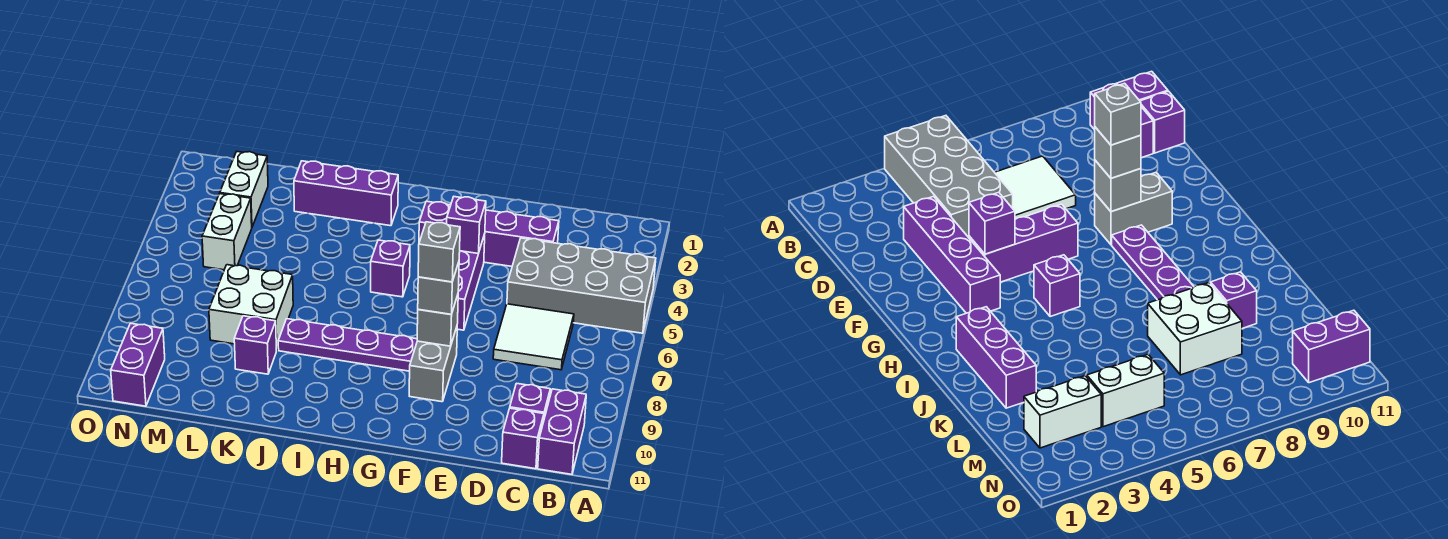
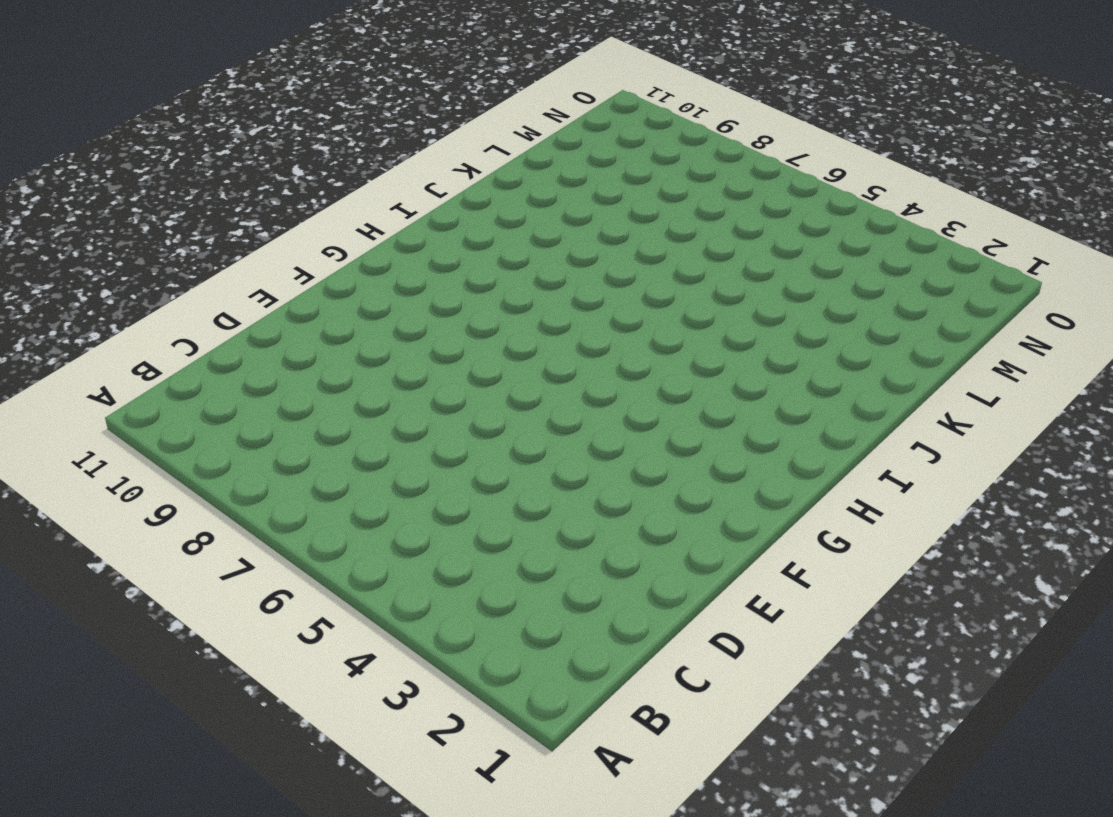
none -> grey 2x4 brick [507,238,656,333]
none -> purple 1x2 brick [538,389,586,474]
none -> white 2x2 tile [493,304,574,370]

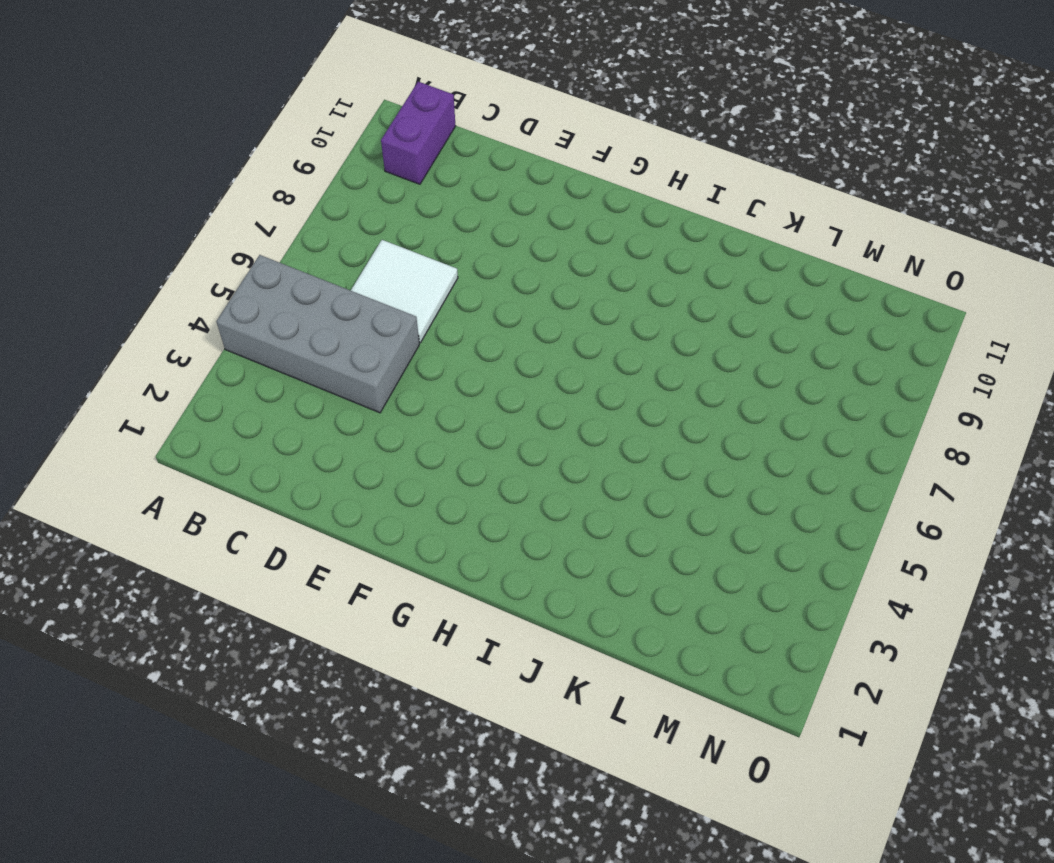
none -> purple 1x1 brick [510,383,550,418]
none -> purple 1x1 brick [502,408,544,469]
none -> purple 1x4 brick [419,201,559,266]

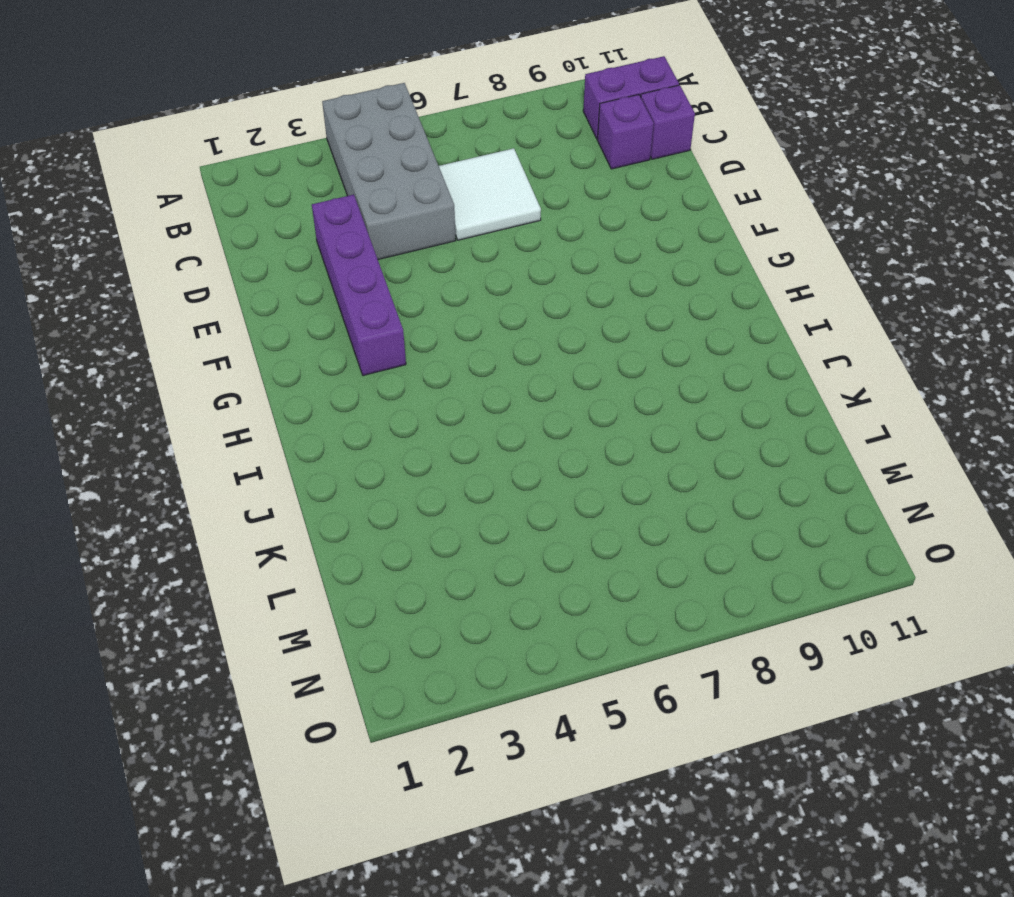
none -> purple 1x3 brick [457,234,485,330]
none -> grey 1x2 brick [409,327,457,402]
none -> purple 1x4 plate [278,319,417,371]

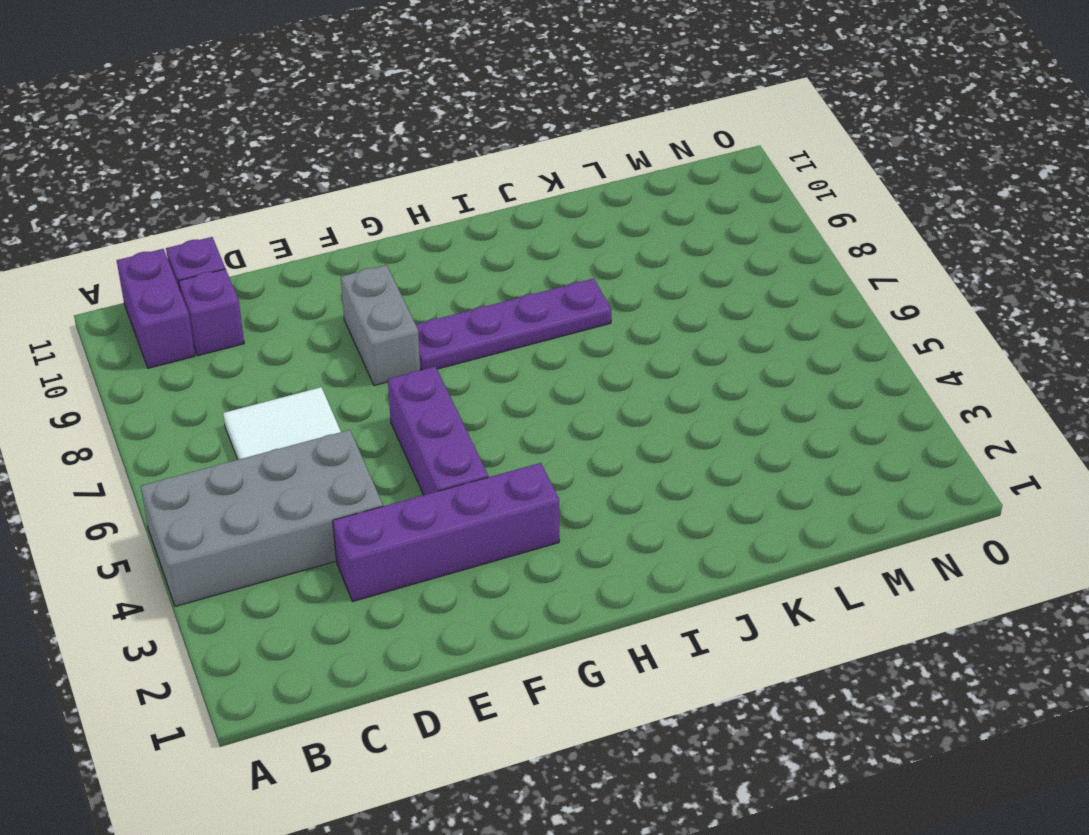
none -> purple 1x1 brick [371,240,410,297]
none -> purple 1x3 brick [294,161,398,226]
none -> white 2x2 brick [209,265,293,351]

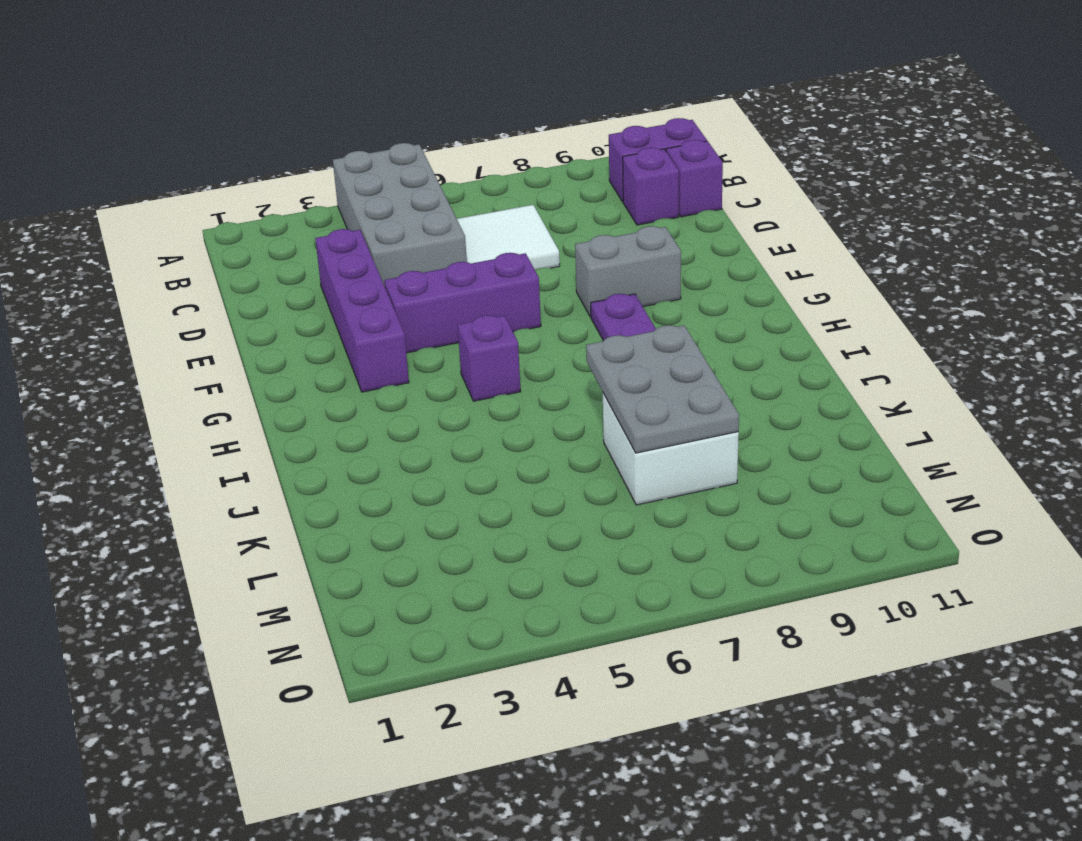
grey 2x3 plate [586,325,739,453] -> none
none -> purple 1x3 brick [294,161,398,226]
none -> purple 1x1 brick [234,316,276,374]
none -> white 1x2 brick [220,152,268,227]

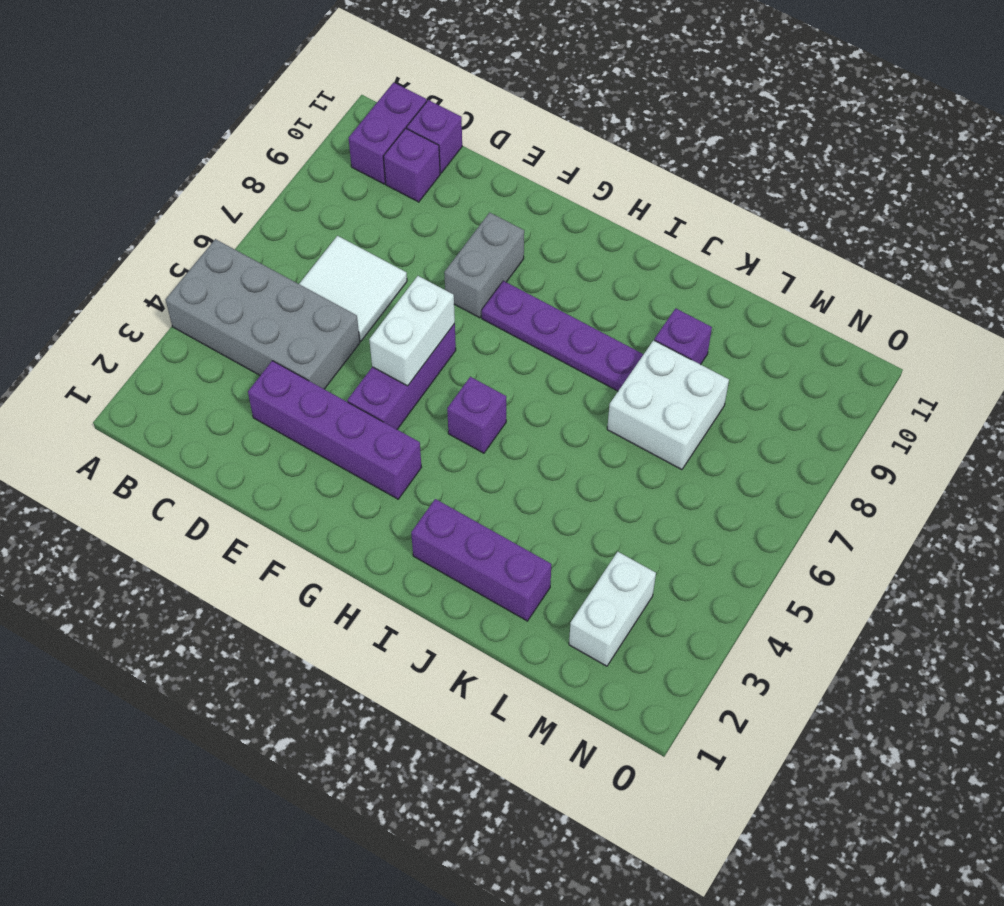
white 1x2 brick [369,276,455,386] -> white 1x2 brick moved to [202,194,252,270]
none -> purple 1x2 brick [111,323,165,406]
none -> purple 1x1 brick [447,197,486,254]
none -> grey 1x1 brick [417,295,458,346]

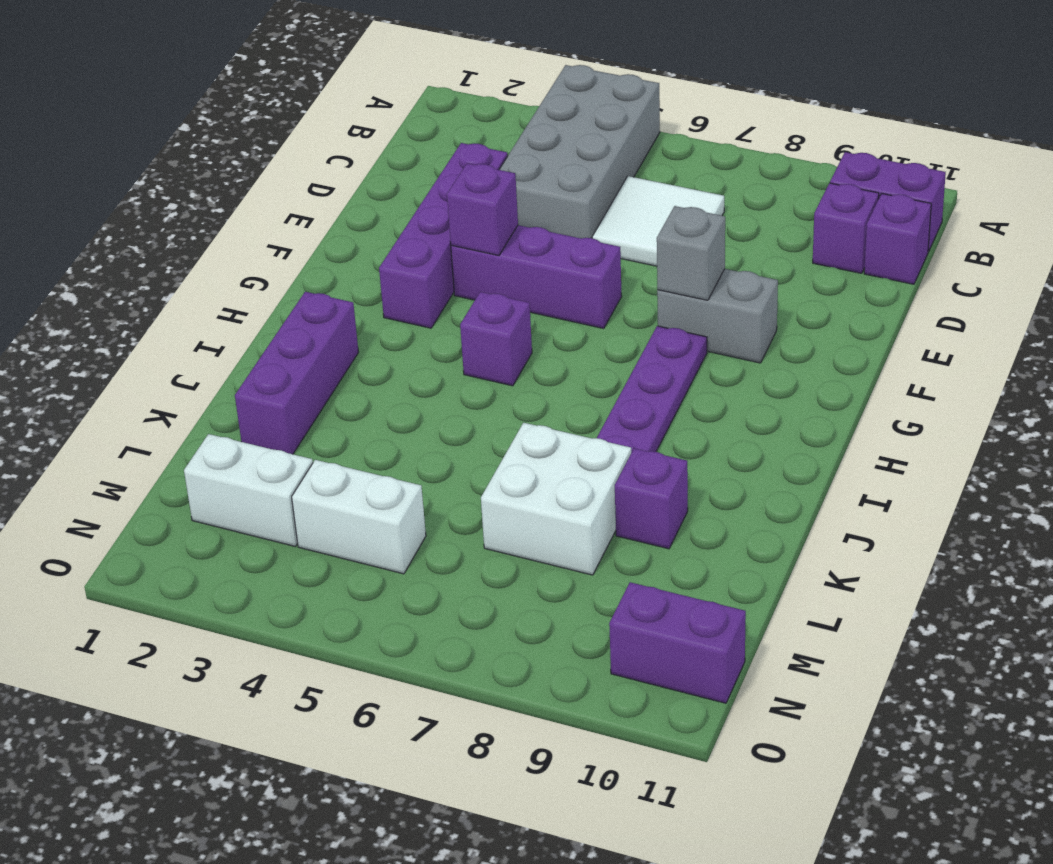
none -> grey 1x1 brick [418,262,459,314]
none -> grey 1x1 brick [418,222,460,282]

